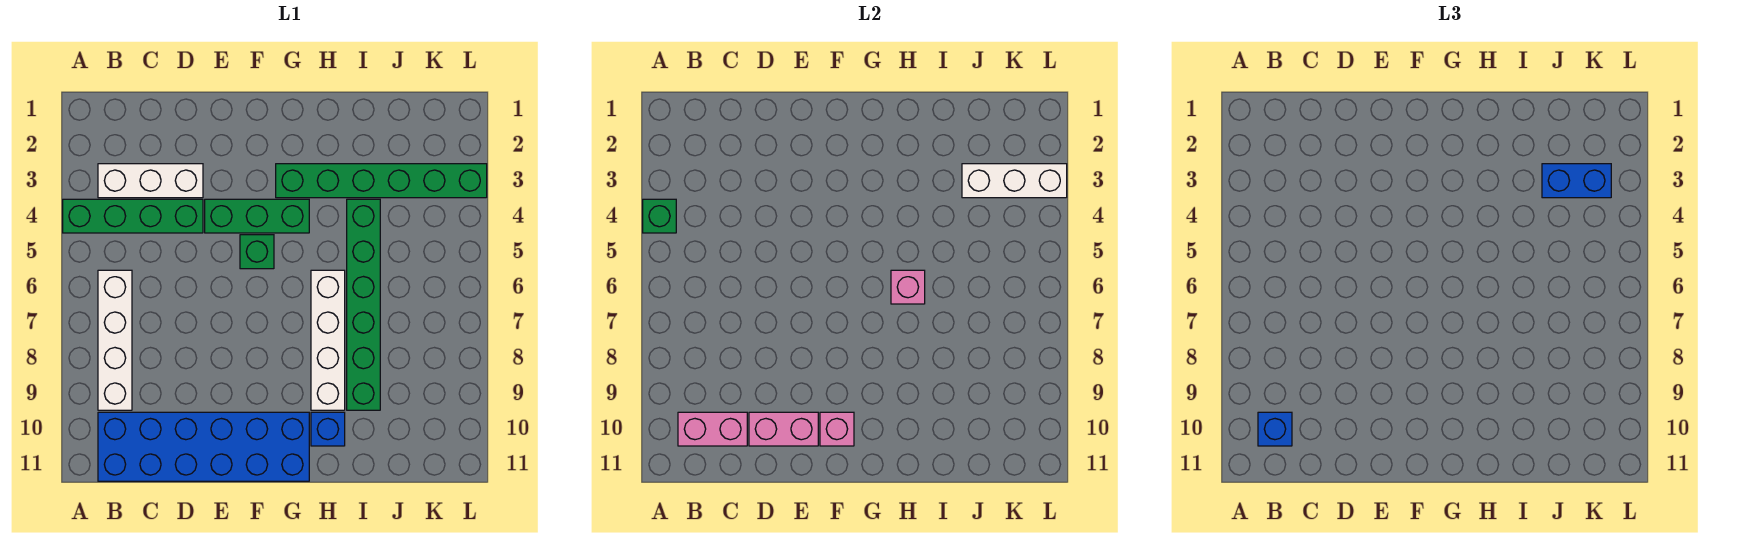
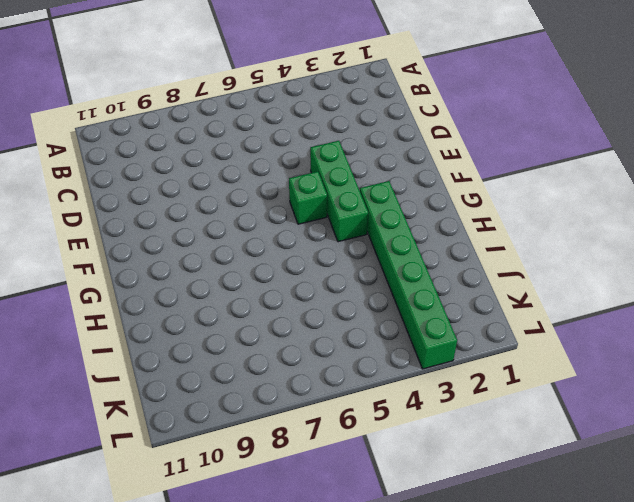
none -> green 1x4 brick [63,199,203,233]
none -> white 1x3 brick [98,164,203,198]
none -> white 1x4 brick [98,270,132,410]

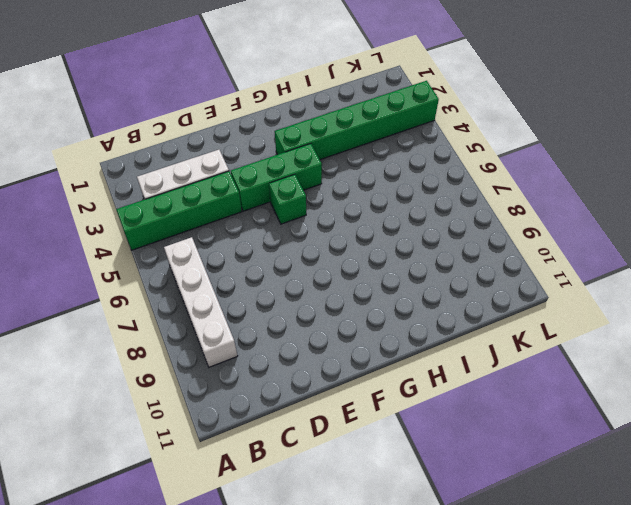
none -> blue 2x6 brick [98,412,309,481]
none -> white 1x4 brick [311,270,345,410]
none -> blue 1x1 brick [311,412,345,446]

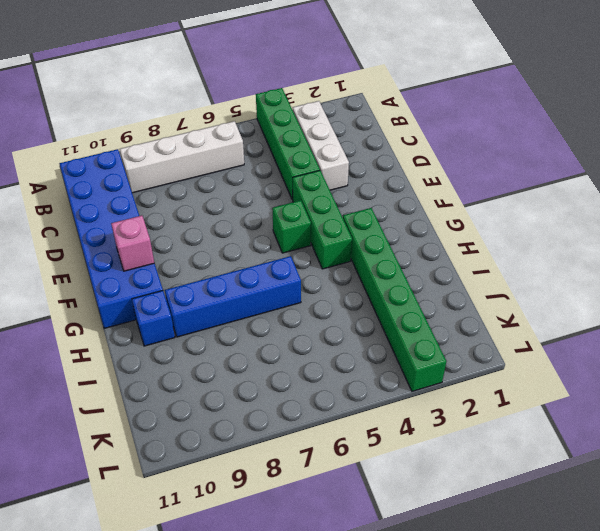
blue 1x4 brick [165,256,301,337] -> white 1x4 brick [311,270,345,410]
none -> green 1x6 brick [347,199,380,410]
none -> green 1x1 brick [643,199,676,233]
none -> pink 1x2 brick [678,412,747,446]

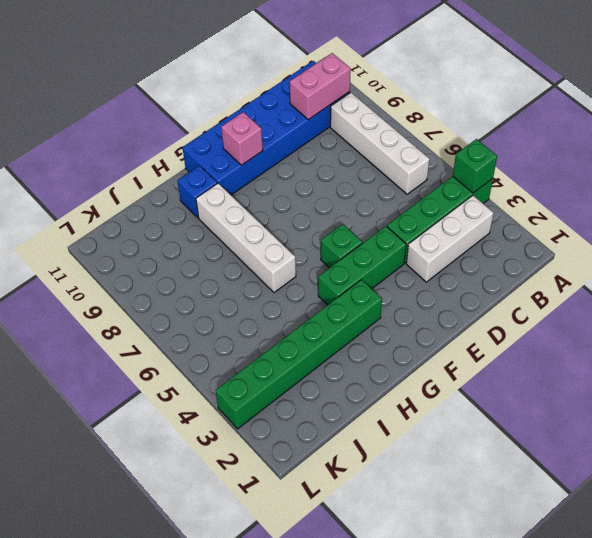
none -> green 1x6 brick [347,199,380,410]
none -> pink 1x2 brick [749,412,818,446]
none -> pink 1x1 brick [891,270,925,304]

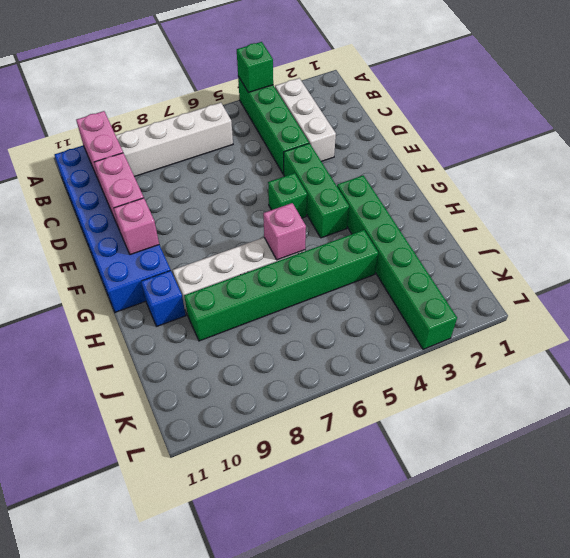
none -> white 1x3 brick [962,164,1067,198]
none -> blue 1x1 brick [1258,412,1292,446]
none -> blue 1x2 brick [1542,164,1611,198]

